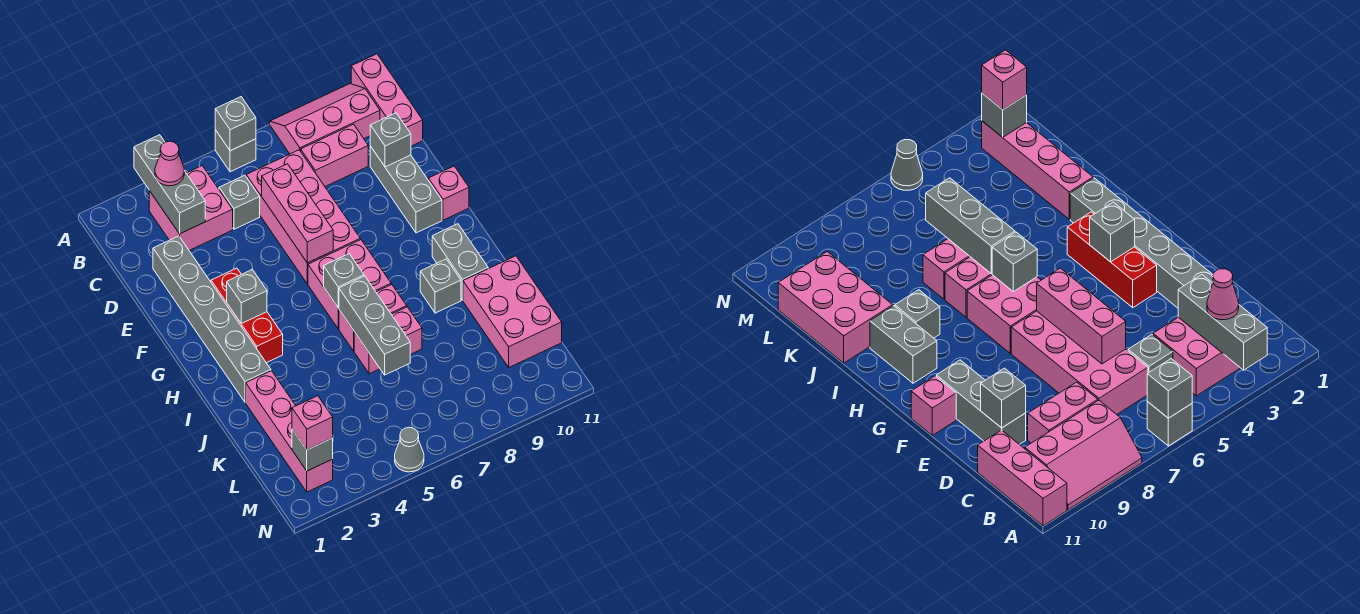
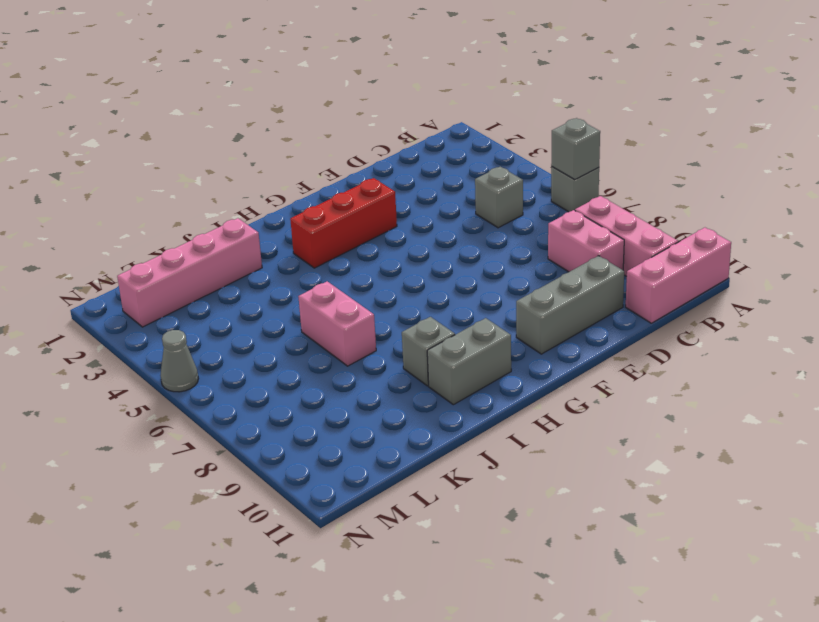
none -> pink 2x2 brick [149,166,233,250]
none -> pink 2x4 brick [246,150,360,284]
none -> grey 1x6 brick [153,236,271,402]

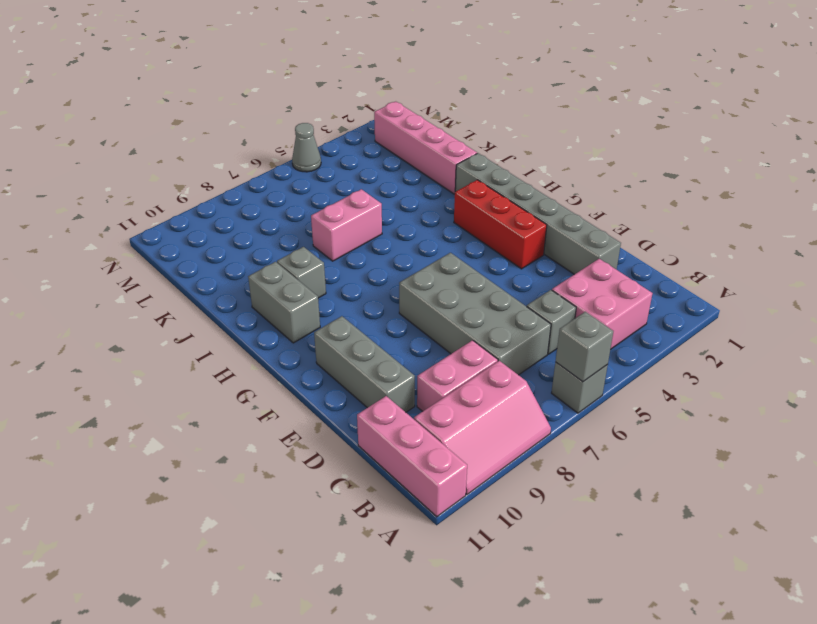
grey 2x4 brick [399,253,551,375] -> pink 2x4 brick [246,150,360,284]
none -> pink 1x1 brick [428,166,469,220]
none -> pink 2x2 brick [308,240,391,329]
none -> pink 1x2 brick [339,284,407,351]

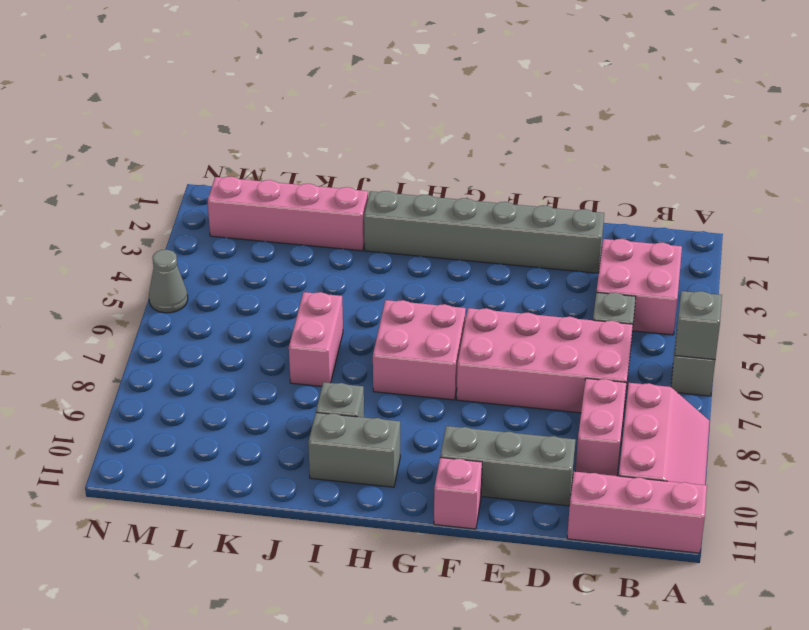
none -> red 1x3 brick [211,268,283,363]
none -> pink 1x2 brick [339,284,407,351]
none -> pink 2x3 brick [463,256,562,367]

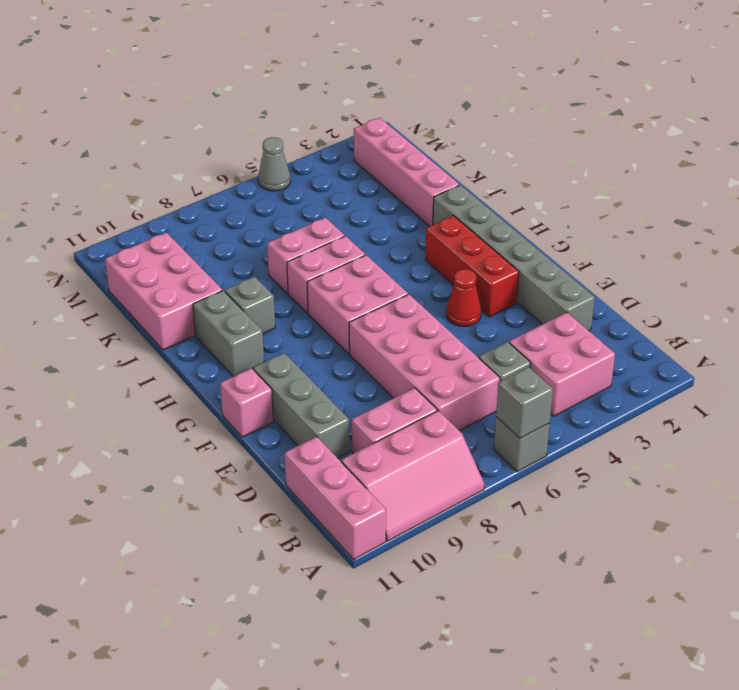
red 1x1 cone [446,269,481,327] -> none
none -> grey 1x3 brick [134,135,205,234]
none -> pink 1x3 brick [262,164,333,263]
none -> grey 1x1 brick [370,113,411,167]

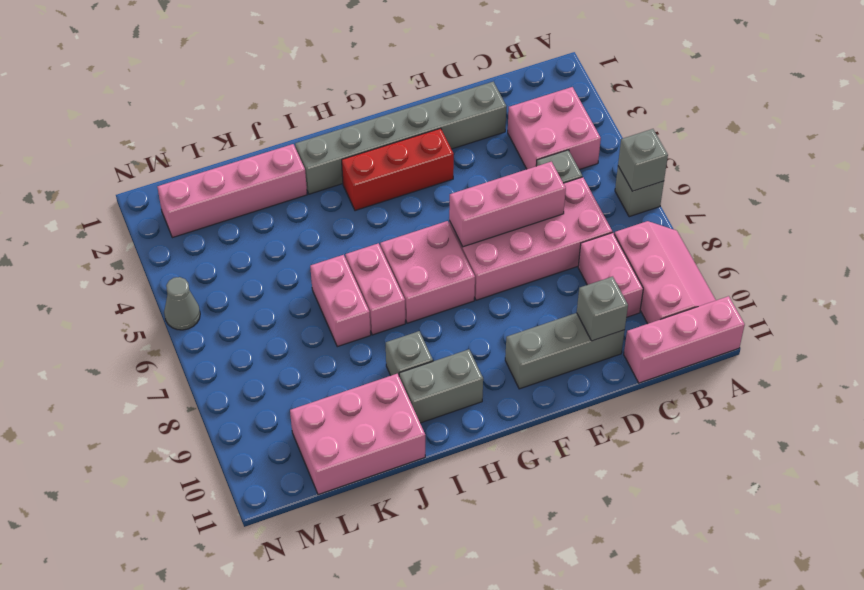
none -> pink 1x1 brick [428,166,469,220]
none -> grey 1x3 brick [134,135,205,234]
none -> grey 1x1 brick [227,269,267,324]

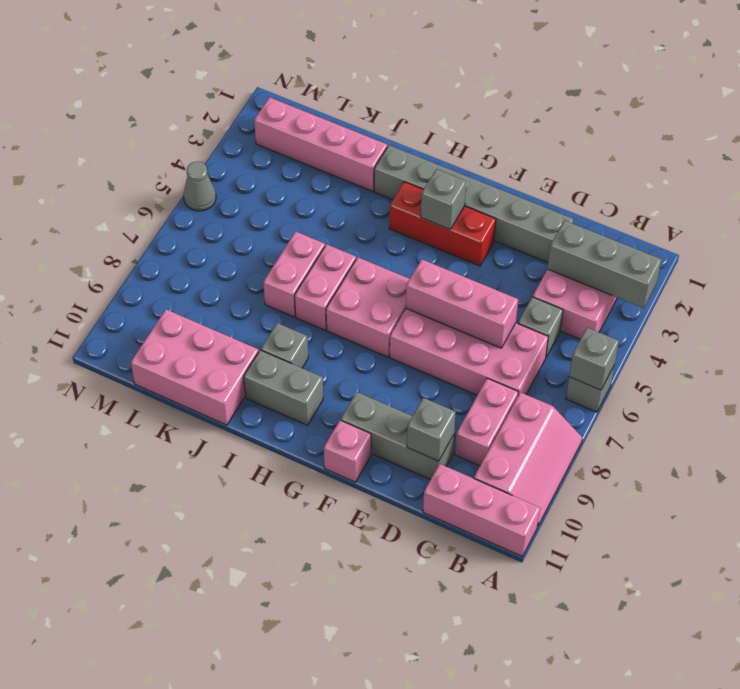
none -> grey 1x1 brick [324,254,364,308]
none -> grey 1x3 brick [339,276,410,375]
none -> grey 1x1 brick [292,429,333,471]

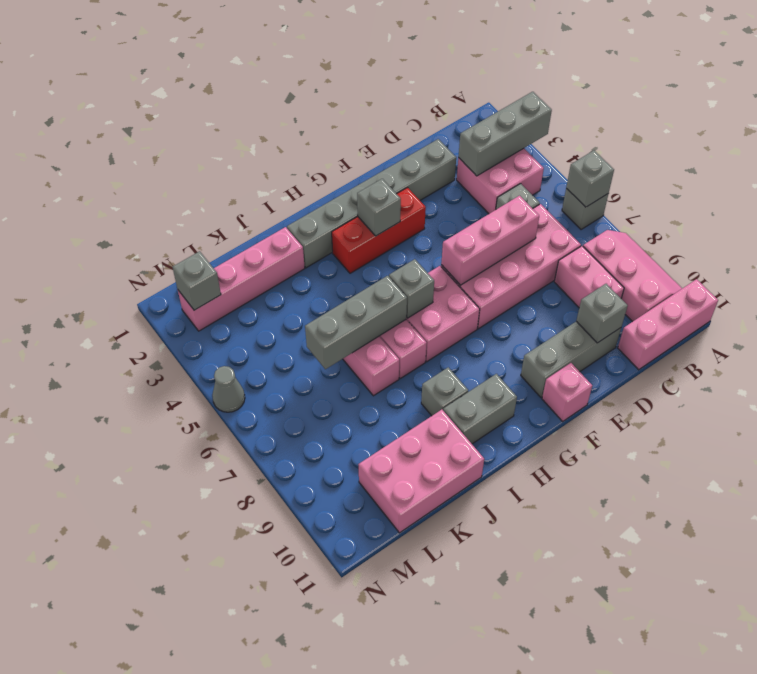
none -> pink 1x1 cone [155,141,184,186]
none -> pink 1x1 brick [292,396,333,450]

